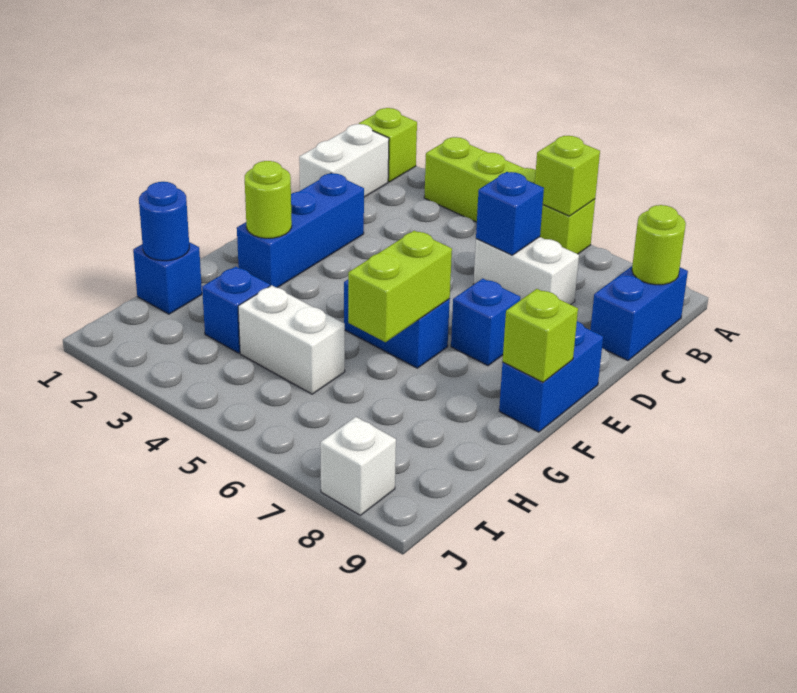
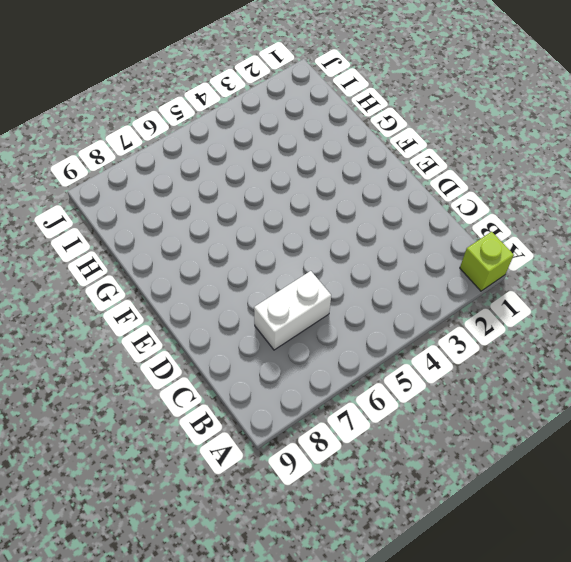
none -> lime 1x4 brick [424,137,595,254]
none -> white 1x2 brick [299,124,389,197]
none -> blue 1x2 brick [590,266,688,361]

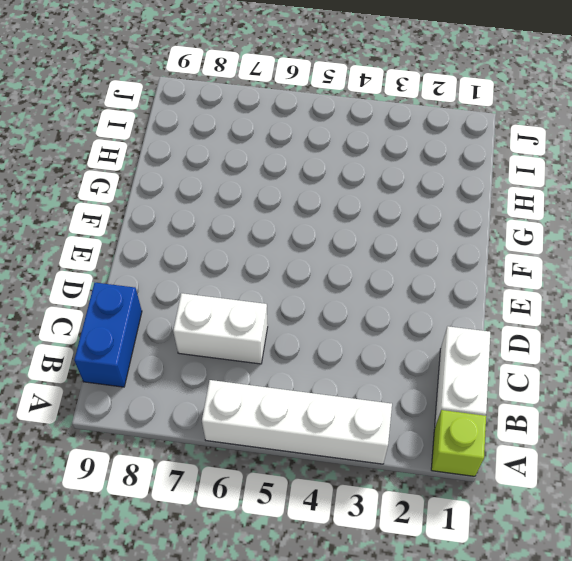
white 1x4 brick [202,380,392,464] -> lime 1x4 brick [424,137,595,254]
none -> blue 1x3 brick [237,173,364,288]
none -> blue 1x1 brick [451,279,520,366]
none -> blue 1x2 brick [499,321,603,432]

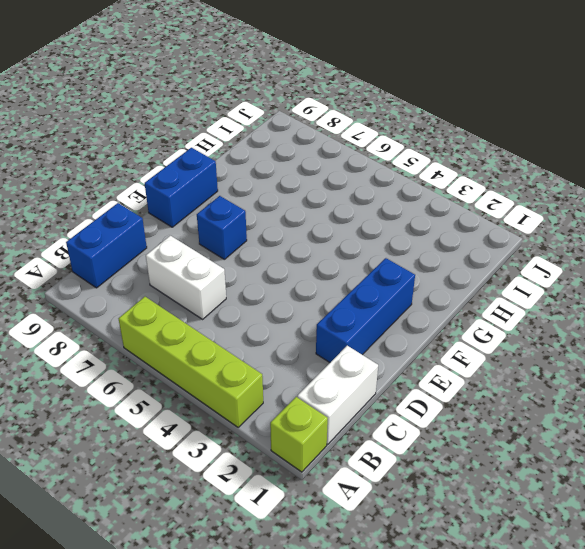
none -> blue 1x2 brick [344,280,450,368]
none -> blue 1x1 brick [133,242,202,314]
none -> blue 1x1 brick [202,267,270,353]

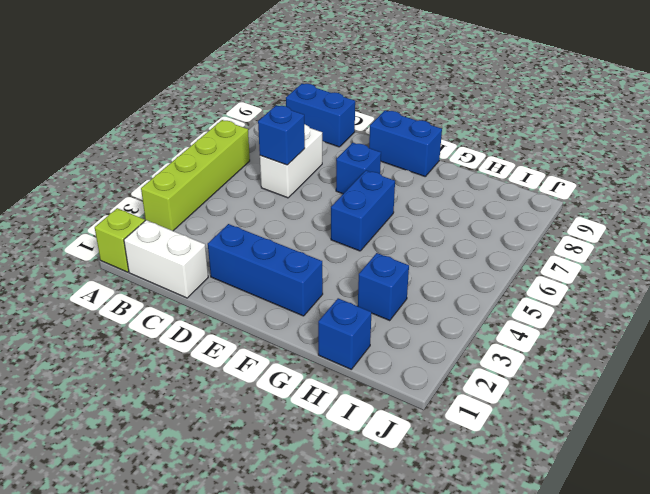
none -> white 1x2 brick [238,285,345,394]
none -> white 1x1 brick [320,417,396,515]
none -> lime 1x1 brick [535,136,600,216]

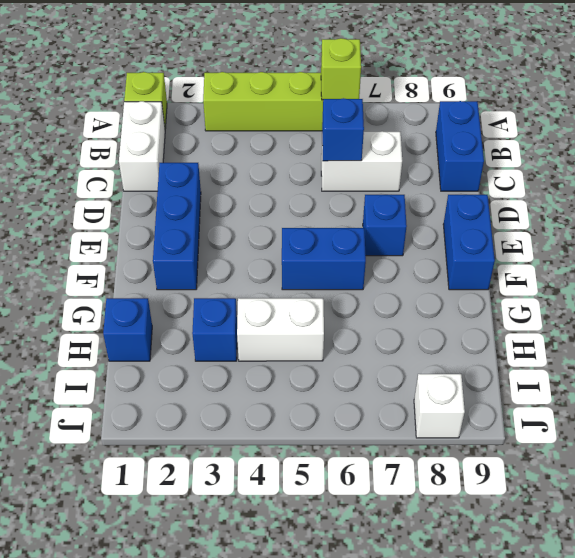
none -> lime 1x1 round brick [632,205,686,285]
none -> lime 1x1 round brick [245,161,292,238]
none -> lime 1x2 brick [348,231,452,342]

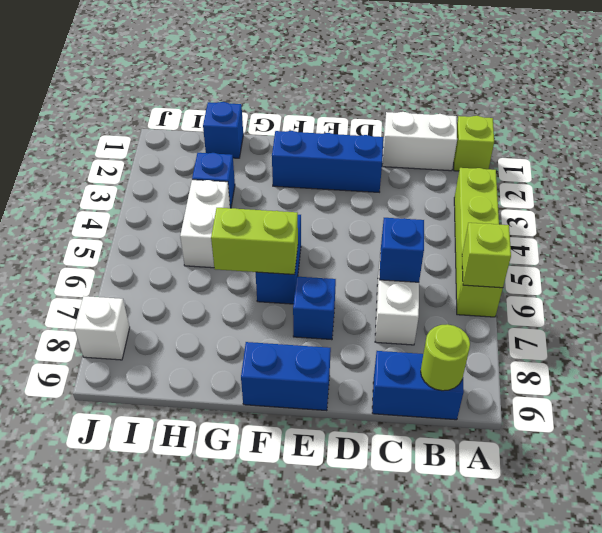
none -> lime 1x1 round brick [245,161,292,238]
none -> lime 1x1 brick [503,289,578,382]
none -> blue 1x1 round brick [139,182,189,261]

